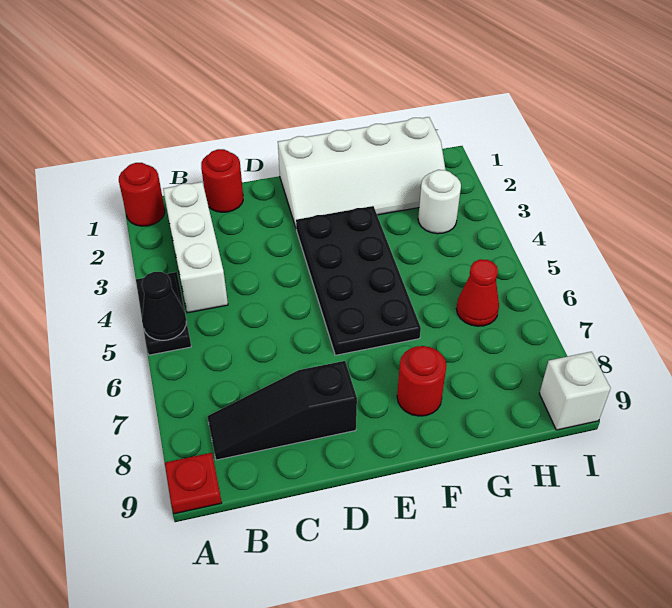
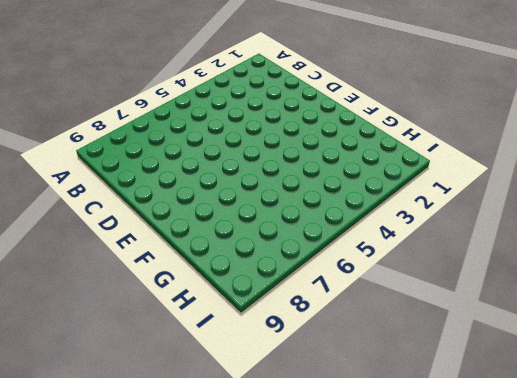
none -> red 1x1 round brick [119,163,165,226]
none -> black 1x2 plate [136,272,191,355]
none -> red 1x1 plate [165,453,222,514]

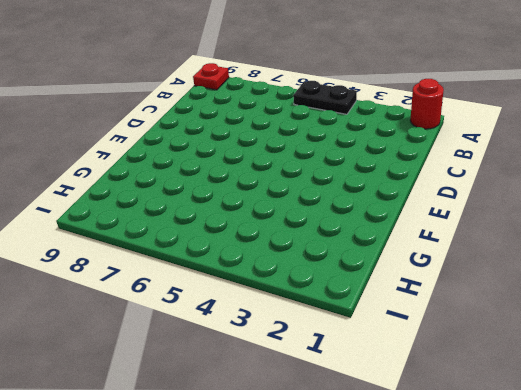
none -> white 1x3 brick [163,182,228,313]
none -> black 1x3 slope [207,361,357,460]
none -> red 1x1 round brick [201,149,243,212]

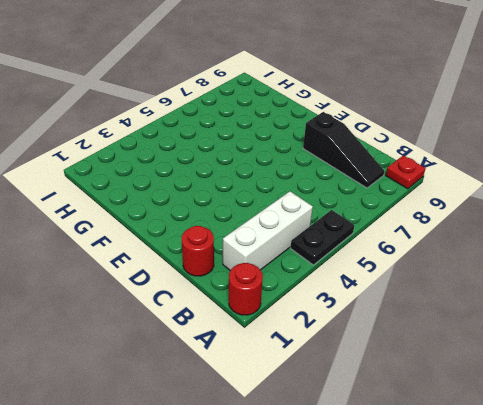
none -> white 2x4 slope [278,117,445,227]
none -> black 2x4 plate [296,206,421,355]
none -> red 1x1 round brick [397,346,446,416]

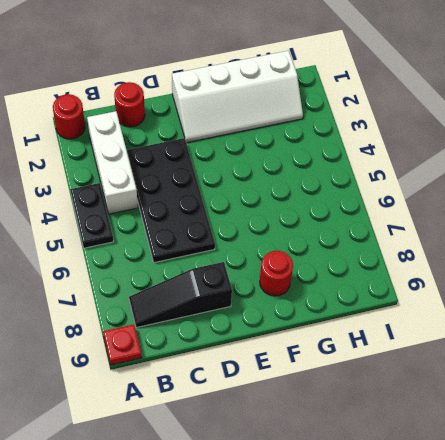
black 2x4 plate [127,138,215,263] -> black 2x4 plate moved to [296,206,421,355]
none -> white 1x1 round brick [418,170,461,234]
none -> red 1x1 cone [456,259,499,326]
none -> white 1x1 brick [539,352,611,430]

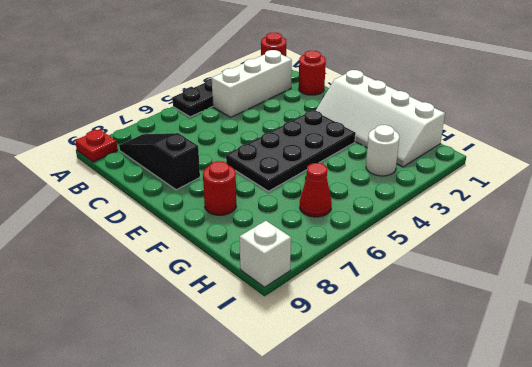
none -> black 1x1 cone [142,272,186,340]

